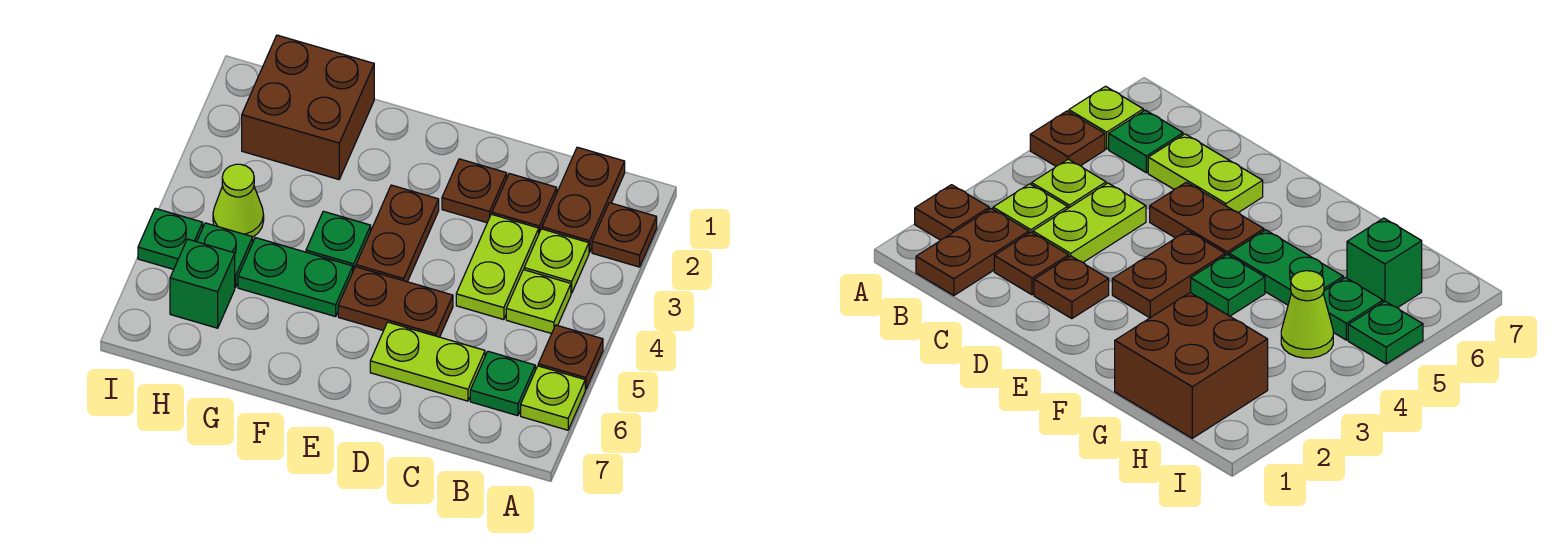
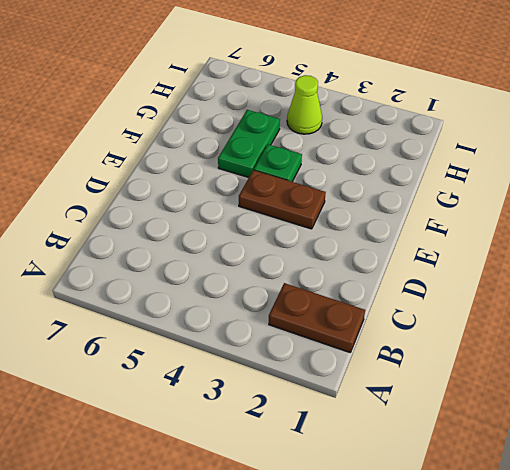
none -> brown 1x1 plate [592,203,657,267]
none -> brown 1x1 plate [538,325,603,389]
none -> lime 1x1 plate [521,366,585,430]

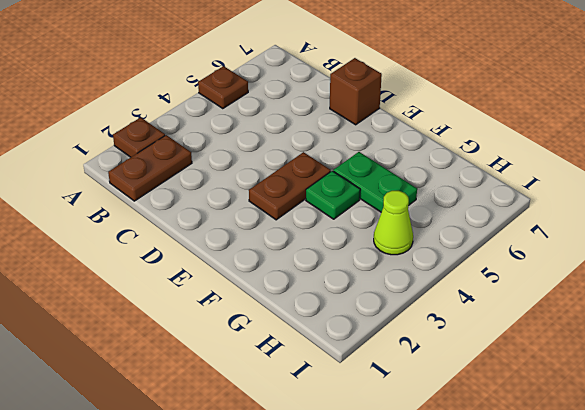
brown 1x1 brick [330,58,382,125] -> none
none -> lime 1x1 plate [521,366,585,430]
none -> lime 1x1 plate [524,229,589,293]
none -> lime 1x1 plate [506,270,571,334]

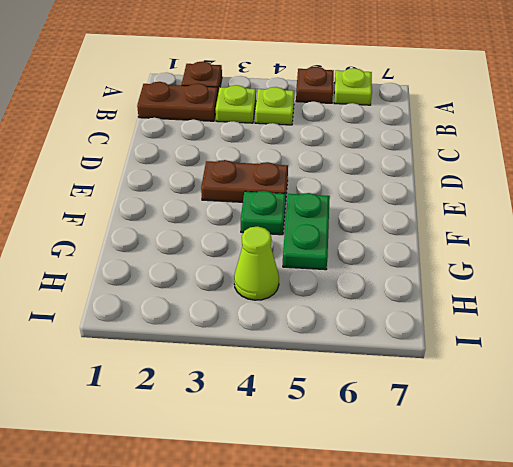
none -> green 1x1 plate [470,351,535,416]
none -> brown 1x1 plate [492,174,557,233]
none -> lime 1x2 plate [456,214,539,320]

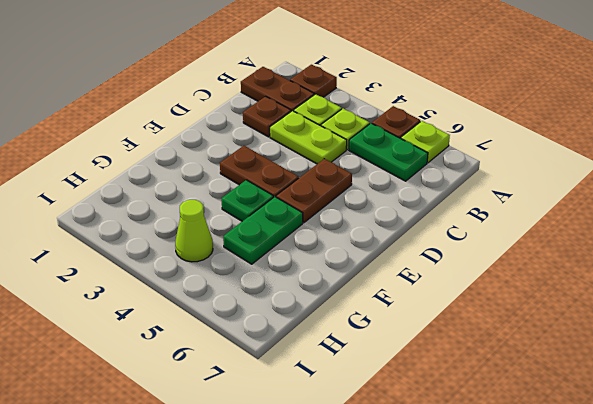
green 1x2 plate [349,123,428,181] -> green 1x1 plate [470,351,535,416]
none -> lime 1x2 plate [370,322,485,401]
none -> brown 1x1 plate [442,159,507,223]
none -> brown 2x2 brick [242,35,374,179]

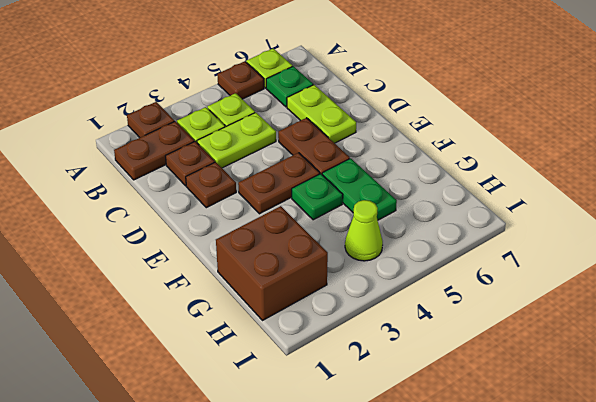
none -> green 1x1 plate [197,223,253,287]
none -> green 1x1 brick [170,239,235,328]
none -> green 1x1 plate [138,208,203,269]

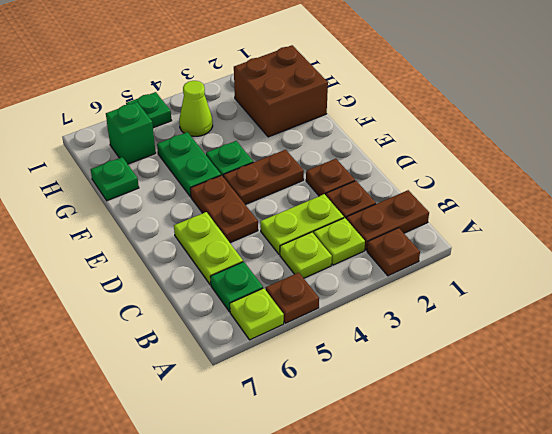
green 1x1 plate [91,157,139,201] -> green 1x1 plate moved to [197,223,253,287]

